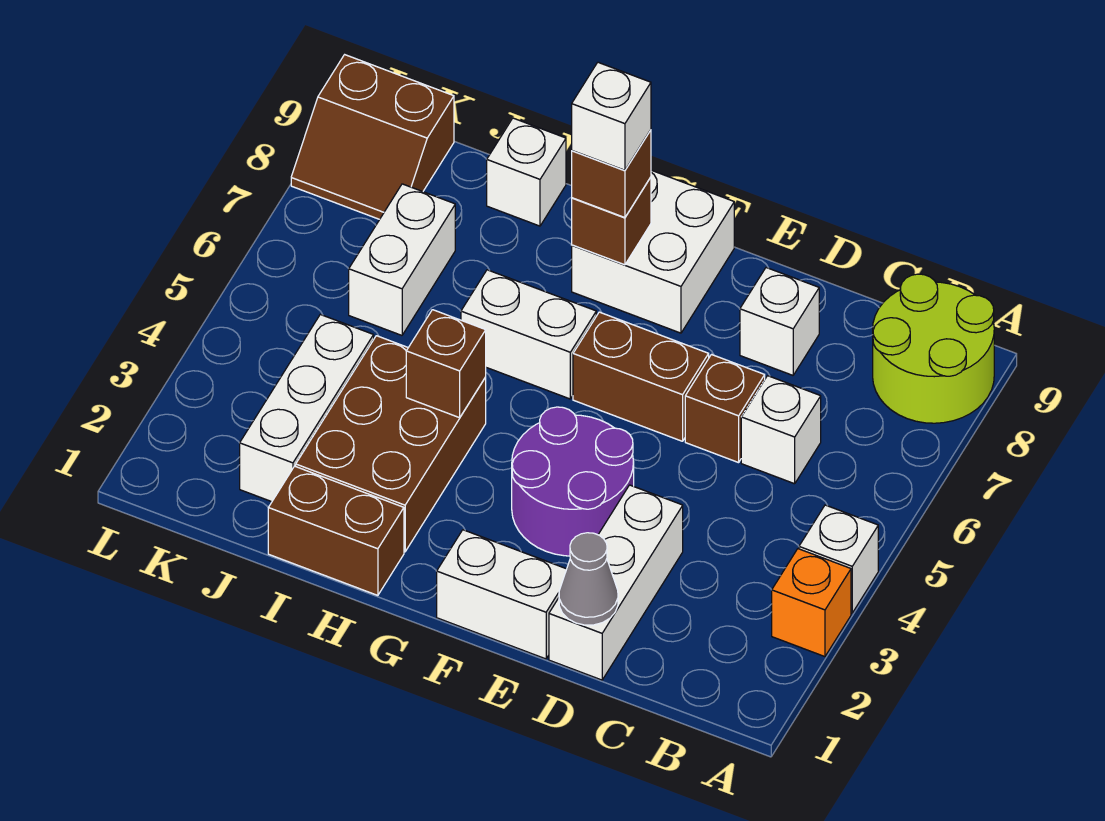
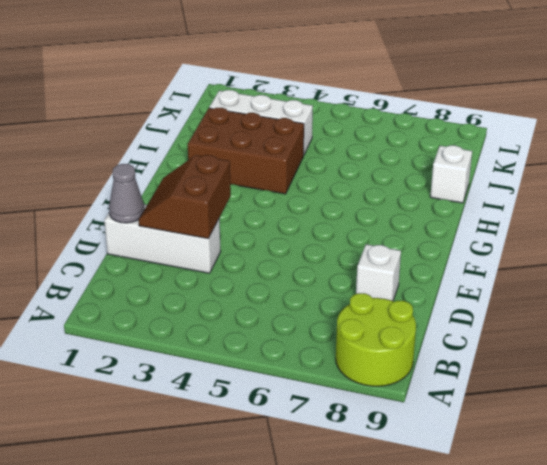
brown 2x2 slope [139,155,231,239] -> brown 2x2 slope moved to [291,55,454,219]
none -> orange 1x1 brick [772,549,851,657]
none -> white 1x1 brick [799,505,878,613]
none -> white 1x1 brick [741,376,821,484]

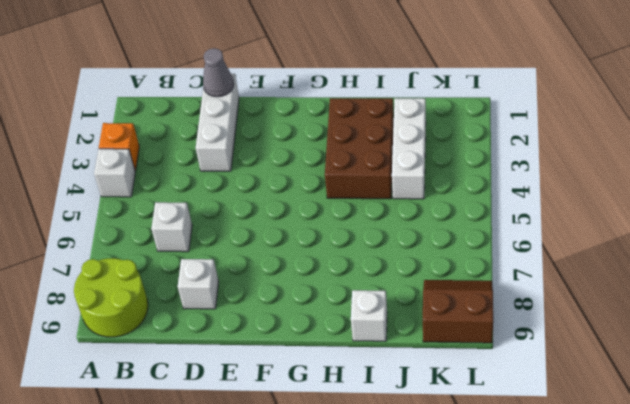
none -> brown 1x1 brick [685,355,765,463]
none -> white 1x2 brick [437,530,567,659]
none -> purple 2x2 round brick [512,407,634,556]

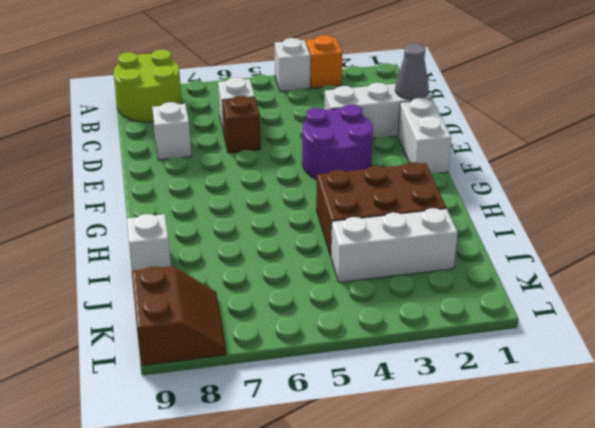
none -> brown 1x2 brick [573,312,709,441]
none -> white 2x2 brick [572,170,734,333]
none -> white 1x2 brick [461,270,596,399]

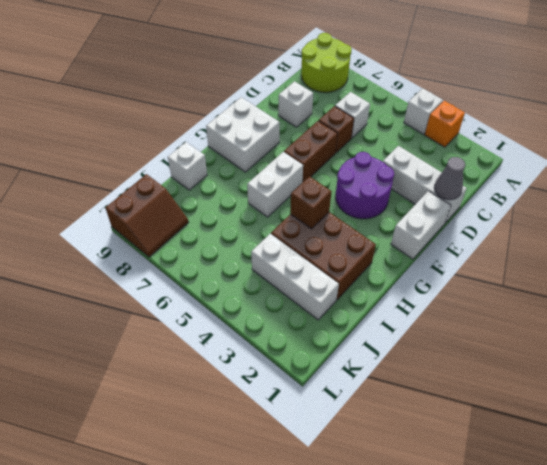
none -> brown 1x2 brick [268,466,404,595]
none -> white 1x2 brick [349,184,455,335]
none -> brown 1x1 brick [572,177,651,265]

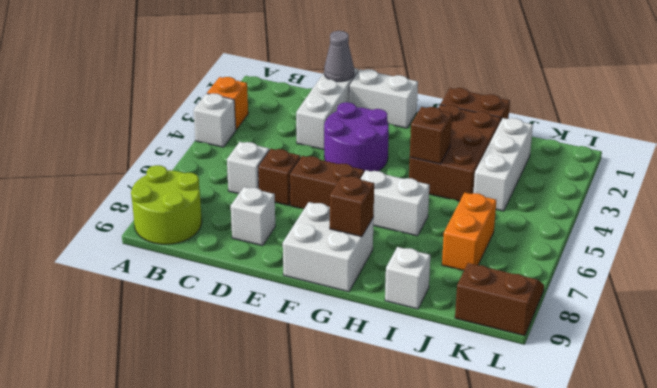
orange 1x2 brick [442,193,496,270] -> white 1x2 brick [349,184,455,335]
none -> brown 1x1 brick [572,130,651,218]
none -> white 1x1 brick [572,62,651,170]

